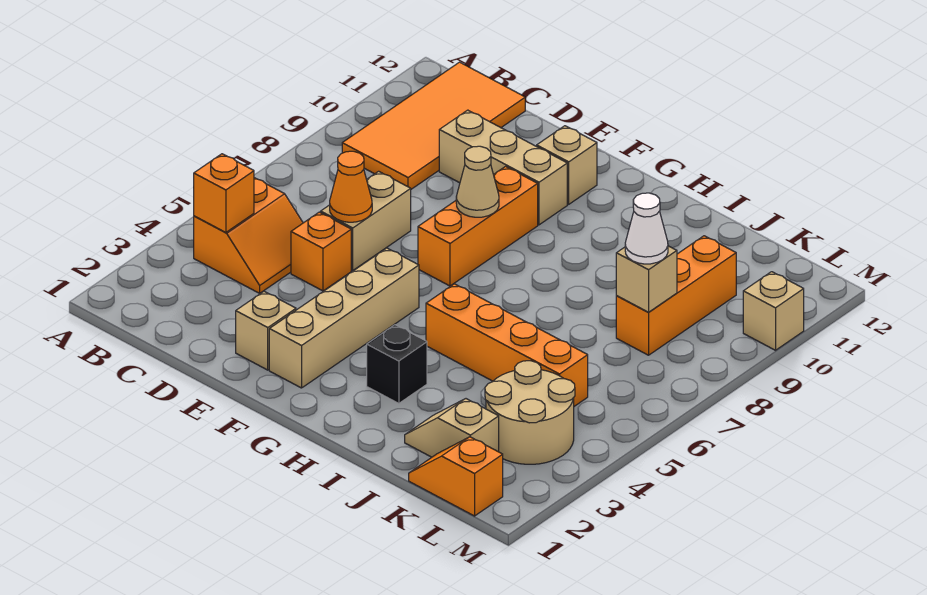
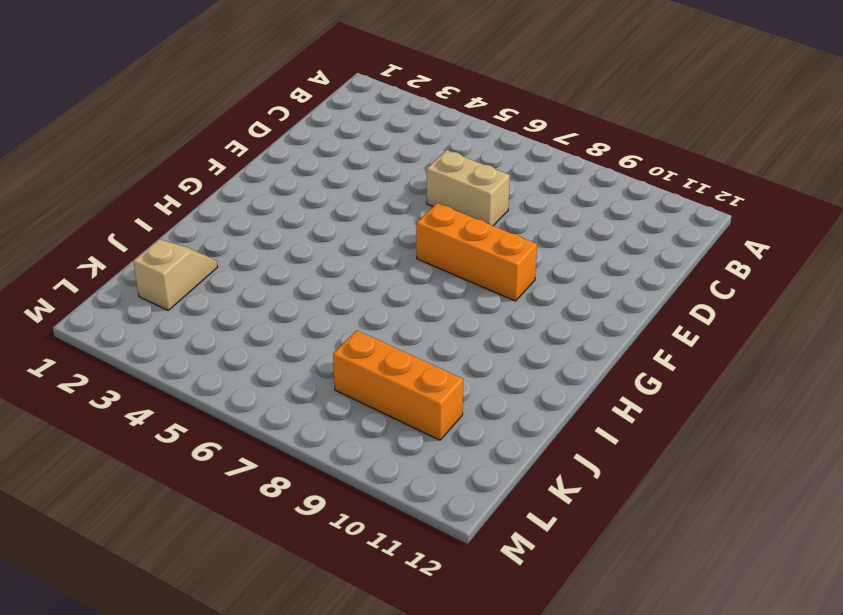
none -> orange 2x2 slope [194,178,303,293]
none -> orange 2x4 tile [342,62,525,189]
none -> orange 1x1 brick [291,212,351,291]

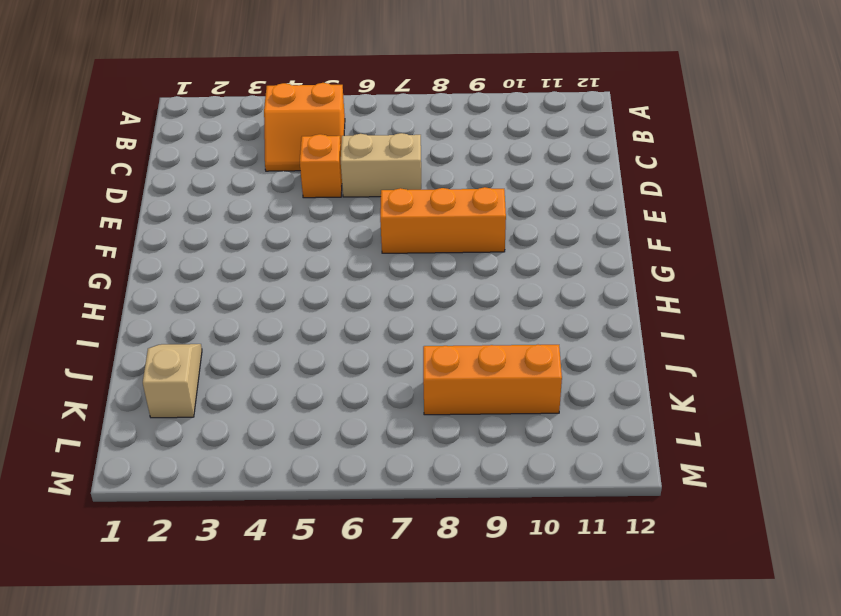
none -> orange 2x4 tile [342,62,525,189]
none -> tan 1x3 brick [439,110,567,225]
none -> tan 1x1 brick [236,291,296,370]

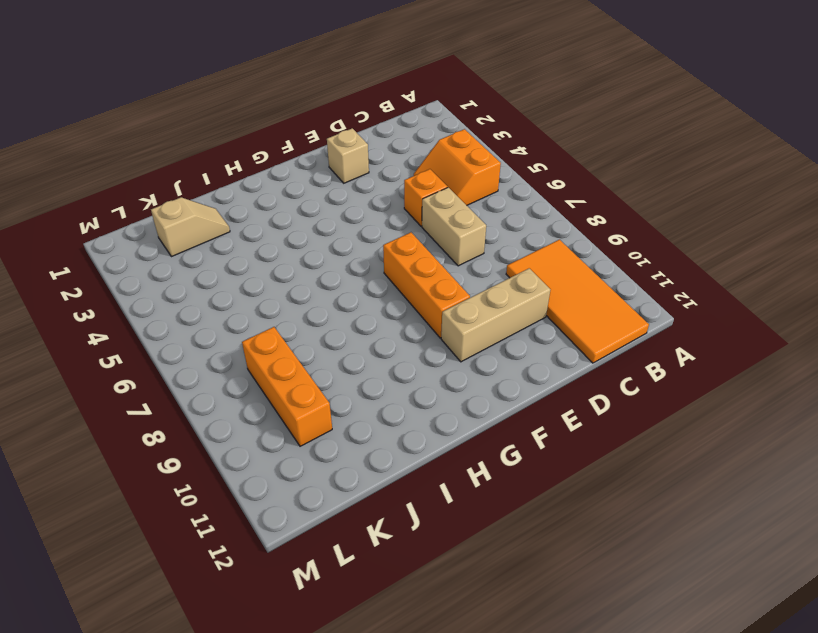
none -> tan 1x4 brick [269,248,419,388]
none -> tan 1x1 brick [537,126,597,204]
none -> black 1x1 brick [367,325,427,403]

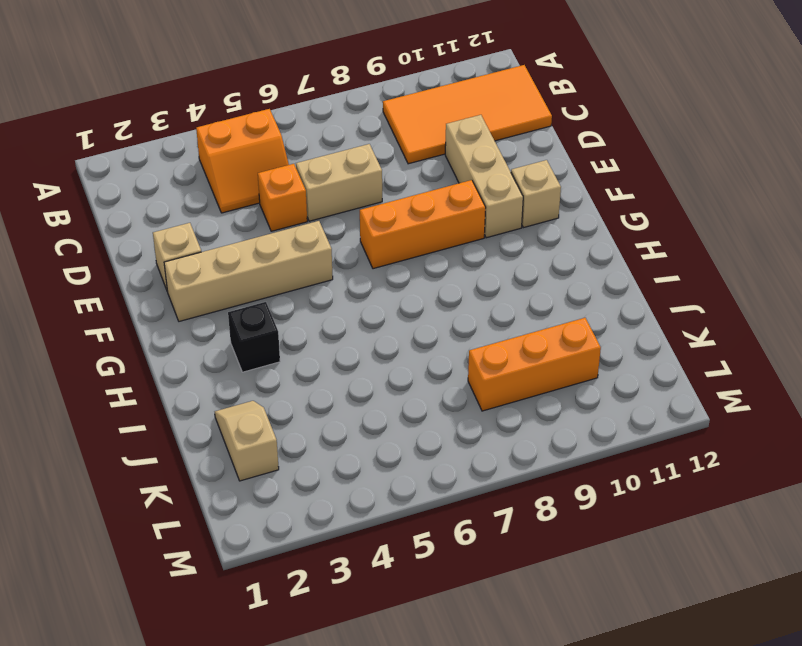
none -> orange 1x4 brick [426,284,588,406]
none -> orange 1x2 slope [409,437,503,516]
none -> tan 2x2 round brick [485,361,575,464]

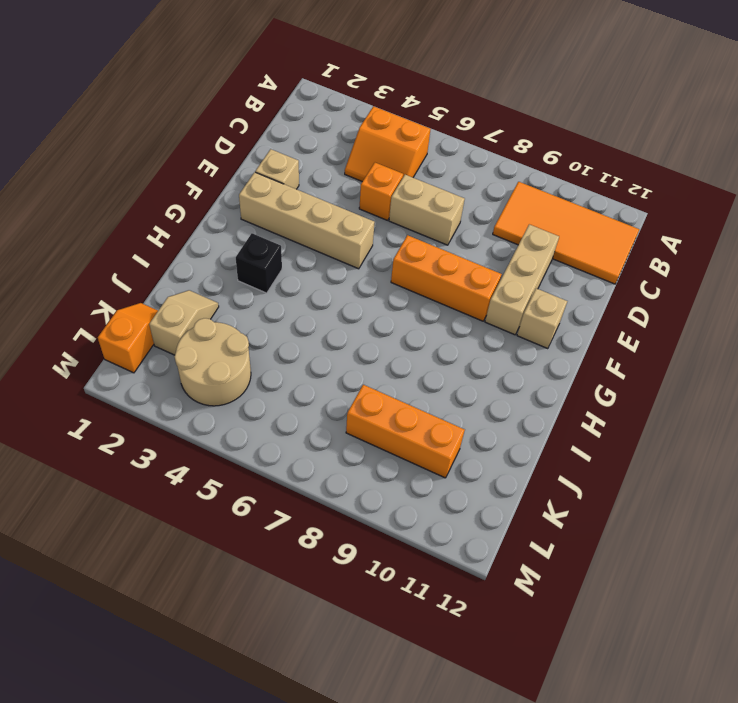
none -> orange 1x4 brick [426,284,588,406]
none -> tan 1x1 brick [743,272,804,350]
none -> orange 1x1 brick [194,154,254,232]

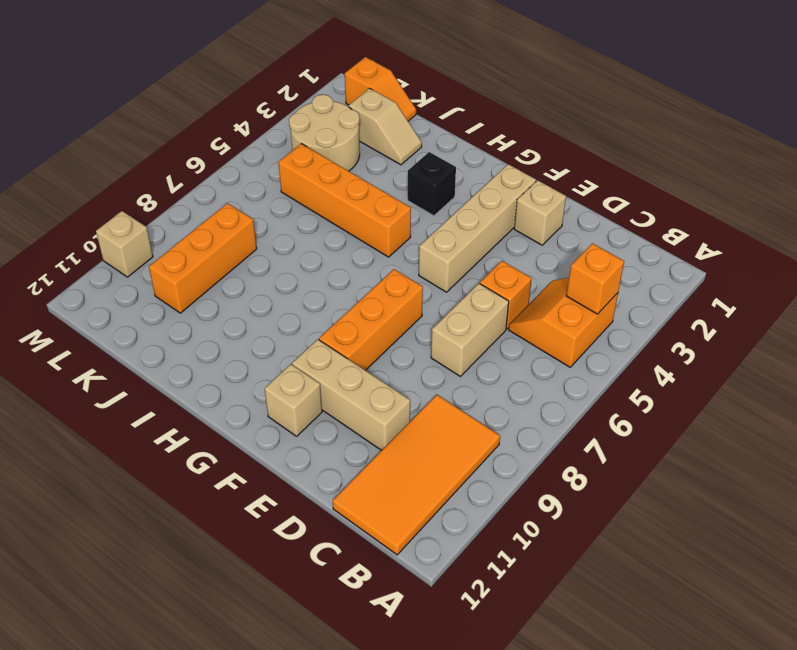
none -> orange 1x1 cone [330,151,372,222]
none -> tan 1x1 cone [456,146,499,217]
none -> tan 1x1 brick [616,246,677,312]

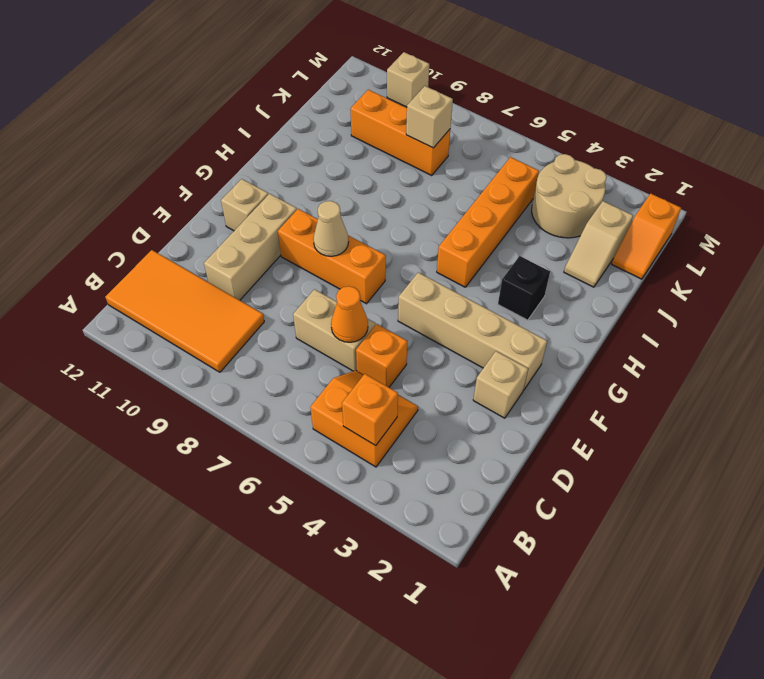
none -> white 1x1 cone [625,193,668,264]

